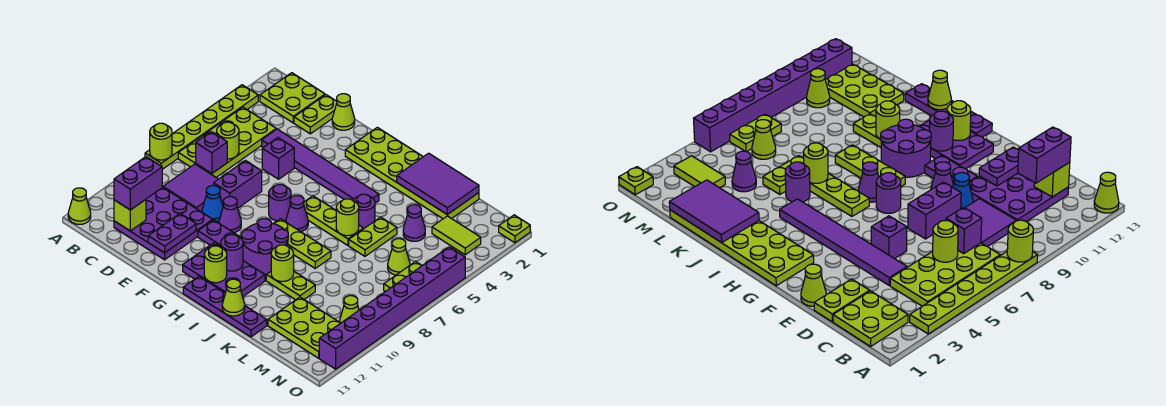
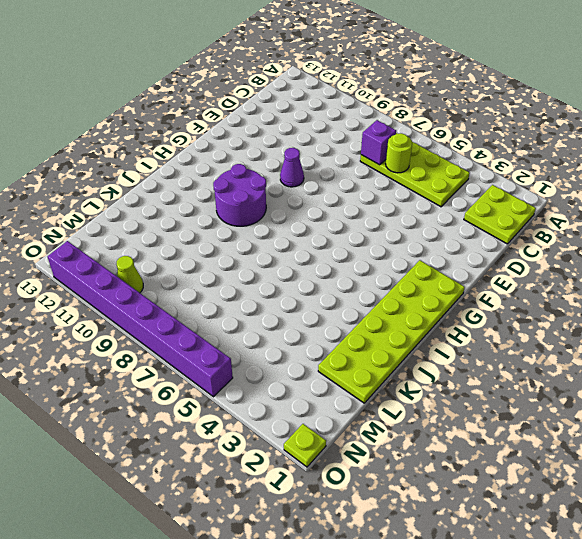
none -> lime 1x6 plate [145,85,258,169]
none -> lime 1x1 cone [68,188,91,224]
none -> purple 2x2 tile [163,164,218,211]
none -> purple 3x3 plate [114,187,213,260]

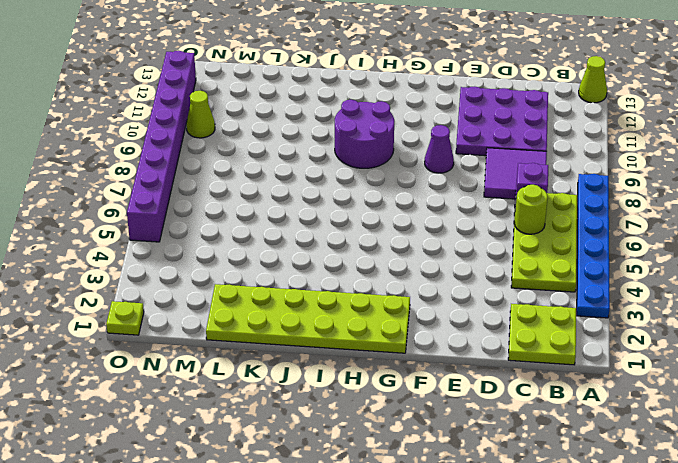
blue 1x6 plate [577,174,610,318] -> lime 1x6 plate [145,85,258,169]
none -> lime 1x2 plate [294,95,337,134]
none -> purple 1x6 tile [262,129,379,203]
none -> lime 1x1 cone [332,94,355,130]
none -> purple 1x1 brick [262,138,294,179]

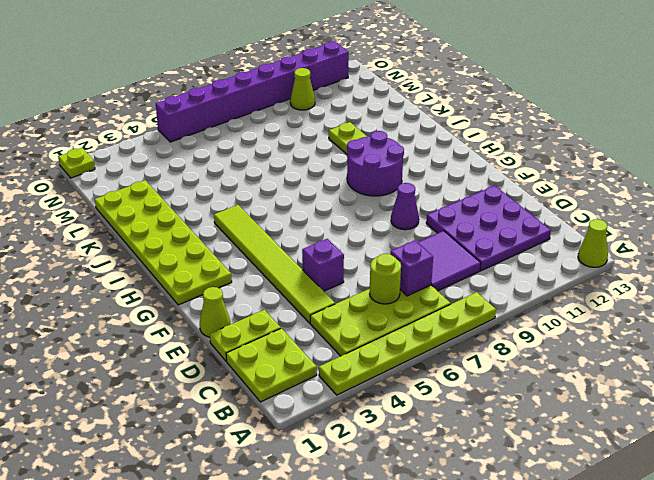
lime 1x6 tile [214,205,335,323] -> purple 1x6 tile [262,129,379,203]
none -> purple 1x2 brick [214,160,262,208]
none -> blue 1x1 cone [202,186,223,222]
none -> purple 1x2 plate [198,220,241,246]
none -> purple 1x1 round brick [269,185,291,221]

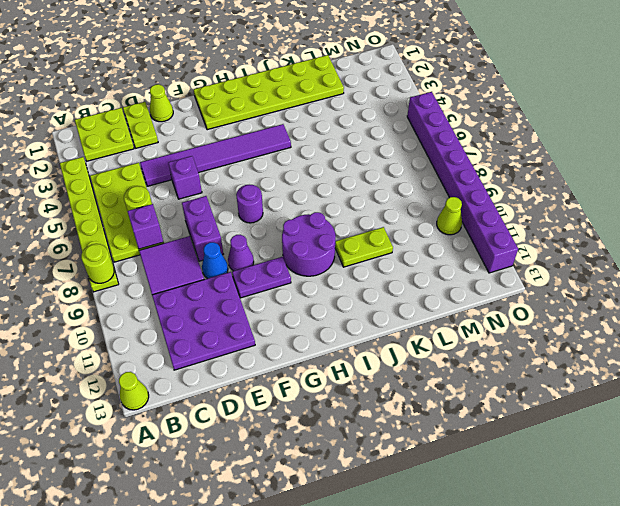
none -> purple 2x3 plate [183,242,265,296]
none -> lime 1x3 plate [304,196,363,245]
none -> purple 1x1 cone [286,196,308,232]
none -> lime 1x3 plate [274,219,331,268]

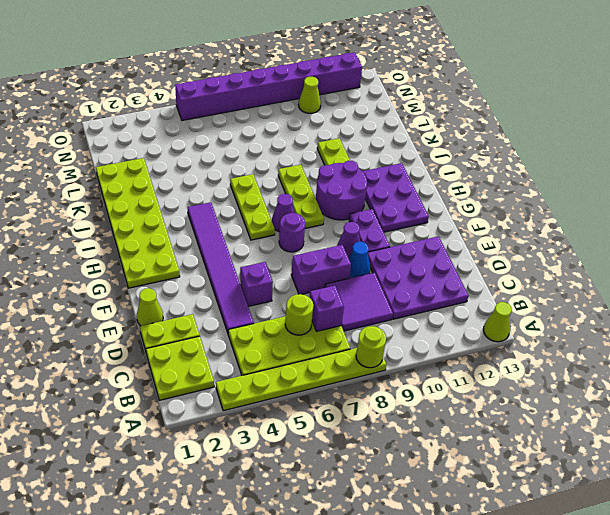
none -> purple 1x4 plate [183,276,267,337]
none -> purple 1x1 round brick [353,194,375,229]
none -> lime 1x2 plate [349,217,397,256]
none -> purple 1x1 cone [403,205,425,241]

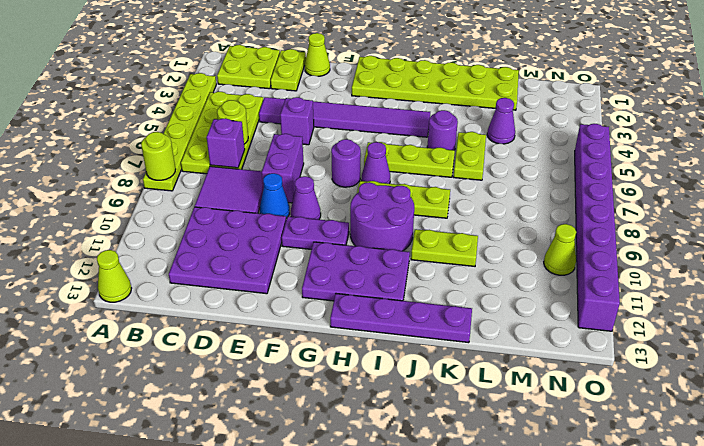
none -> lime 2x3 plate [268,297,340,358]
none -> lime 1x2 tile [432,216,481,255]
none -> lime 1x1 cone [388,239,410,275]
none -> lime 1x2 plate [384,262,422,292]

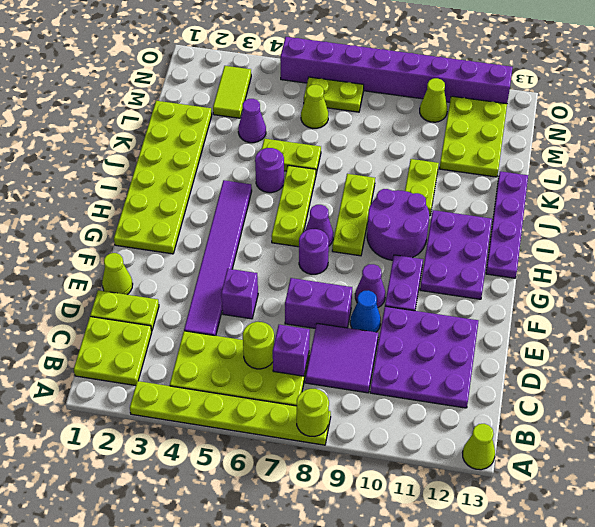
none -> lime 1x1 plate [499,215,530,243]
none -> lime 1x1 brick [114,200,146,231]
none -> purple 1x2 plate [148,214,196,253]
none -> purple 1x1 round brick [221,235,243,271]

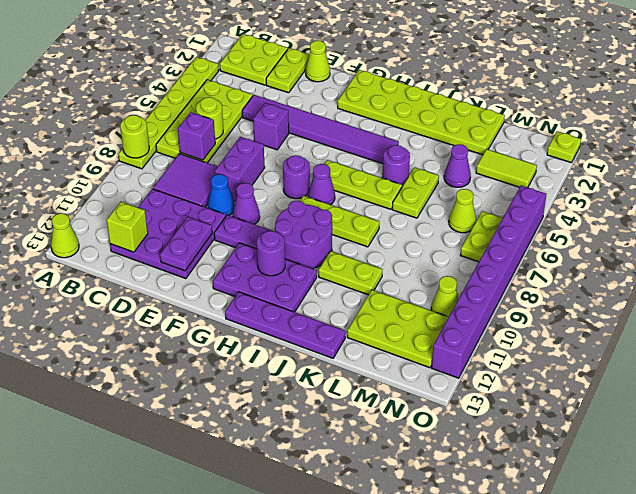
none -> lime 1x1 round brick [204,246,227,283]
none -> purple 2x3 tile [397,153,479,215]
none -> lime 1x1 round brick [336,199,359,236]
none -> lime 1x1 round brick [271,245,294,282]

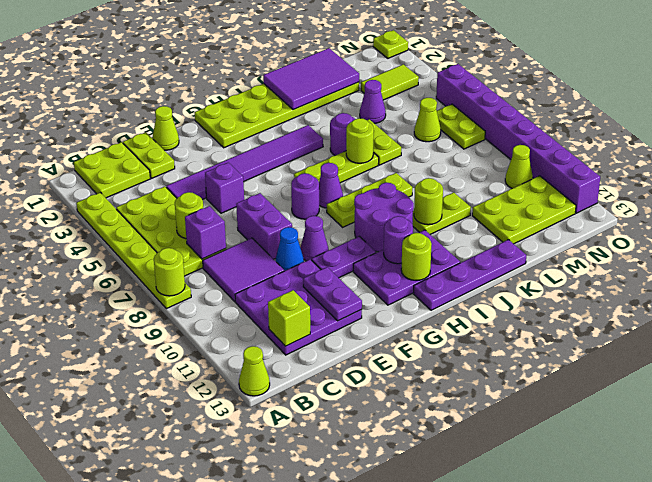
none -> lime 1x1 cone [222,279,245,316]
none -> purple 1x2 brick [114,157,162,210]

